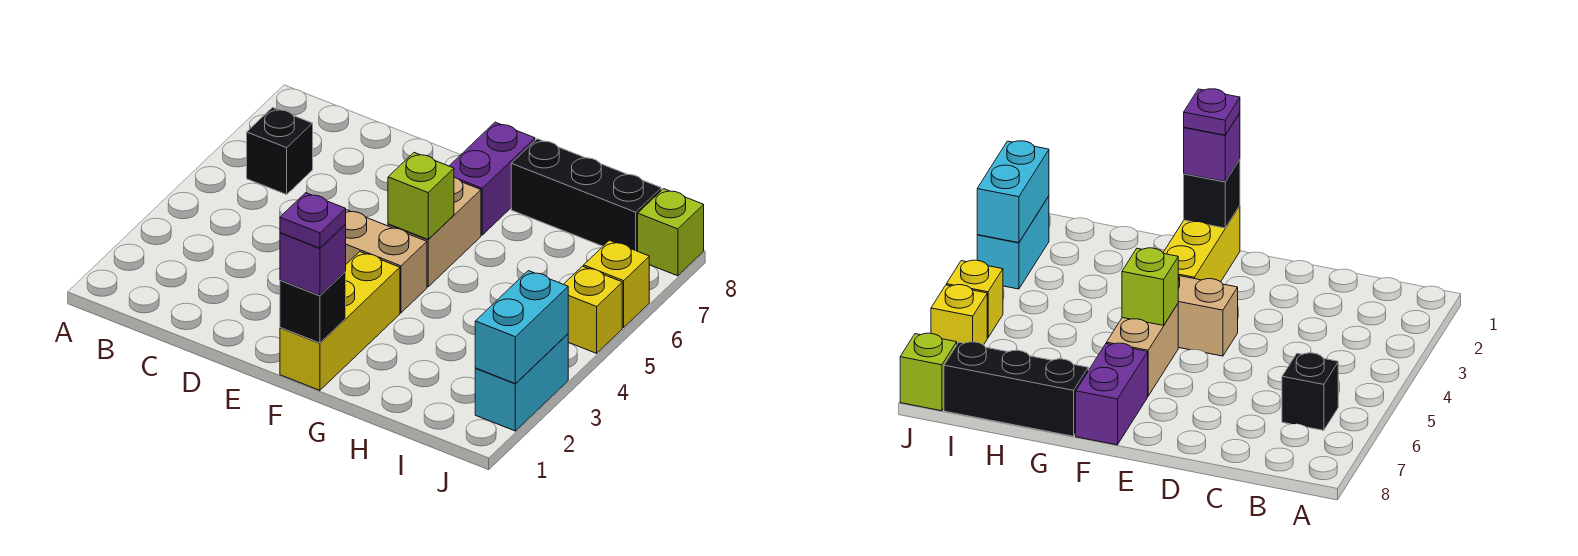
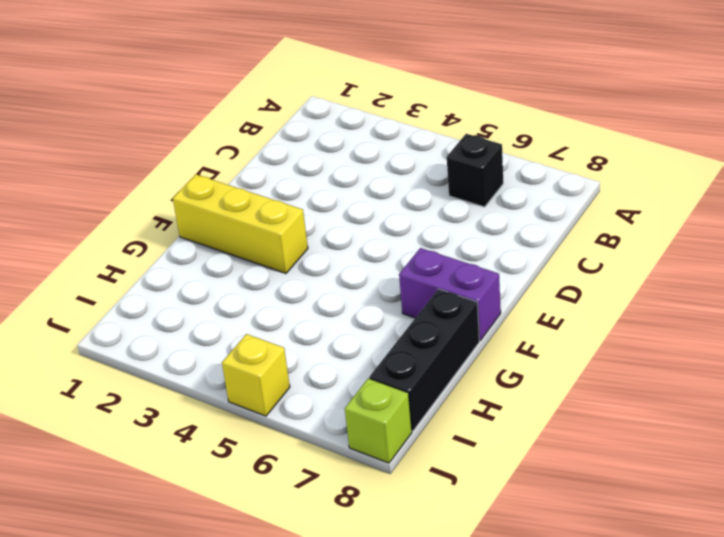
none -> tan 1x2 brick [346,210,427,313]
none -> tan 1x2 brick [388,177,481,287]
none -> cyan 1x2 brick [475,334,568,431]

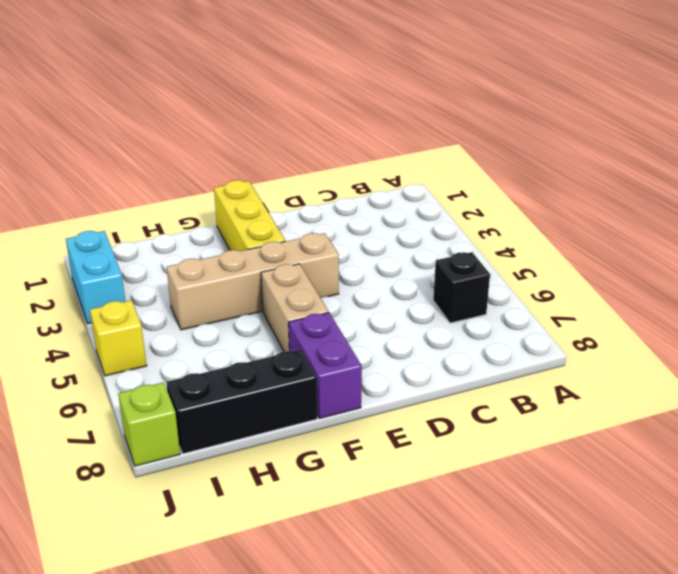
tan 1x4 brick [167,233,339,330] -> tan 1x2 brick [346,210,427,313]
none -> yellow 1x1 brick [584,240,649,327]
none -> black 1x1 brick [280,272,346,343]
none -> lime 1x1 brick [388,153,454,239]

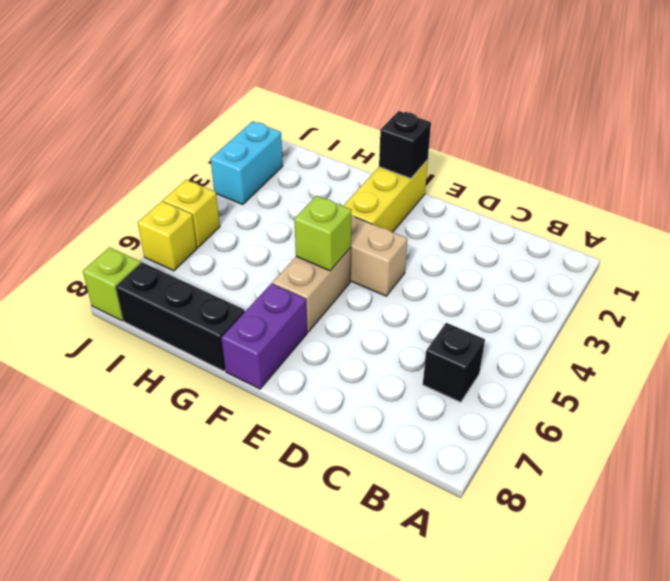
none -> cyan 1x2 brick [475,271,568,383]
none -> purple 1x1 brick [280,224,346,296]
none -> purple 1x1 plate [280,193,346,248]

